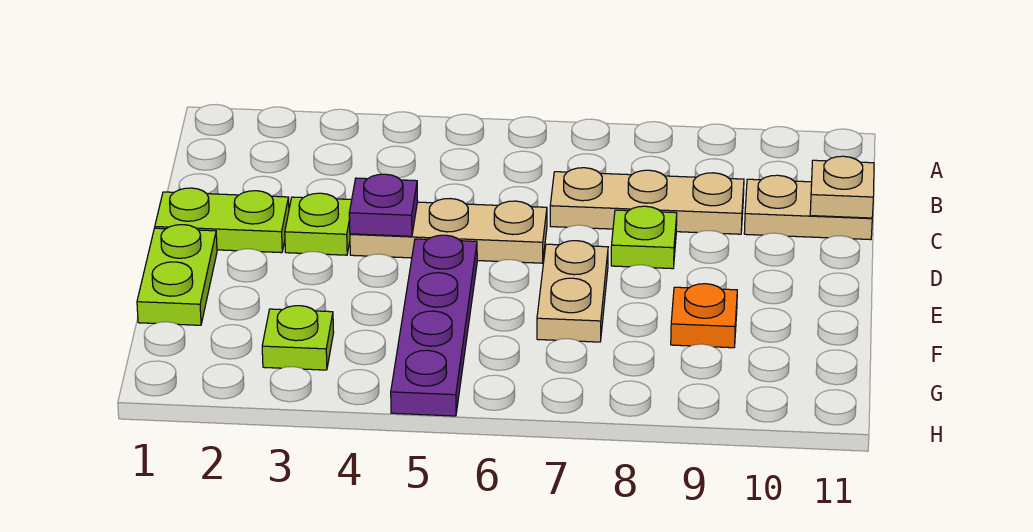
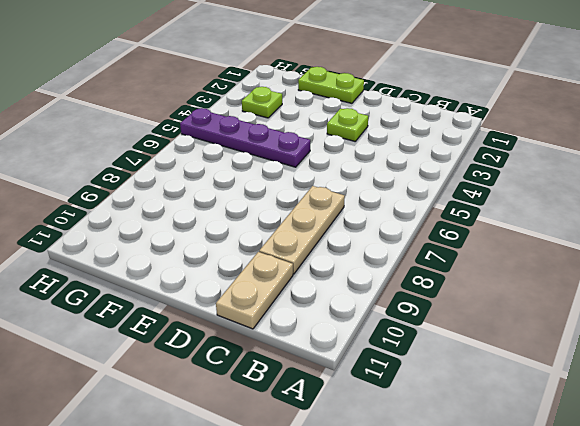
none -> lime 1x2 plate [155,188,289,253]
none -> tan 1x3 plate [350,199,547,263]
none -> lime 1x1 plate [611,206,677,269]

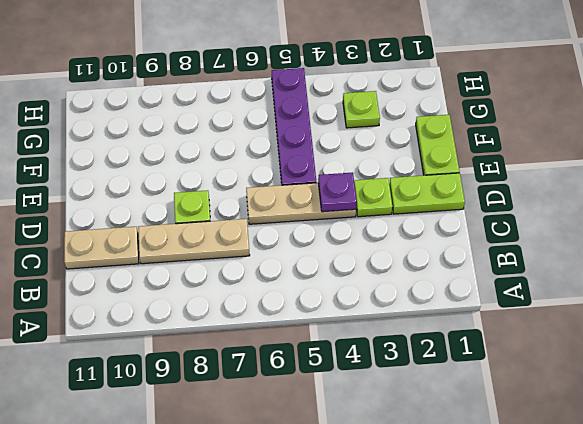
none -> tan 1x2 plate [537,241,608,342]
none -> orange 1x1 plate [671,284,737,348]
none -> tan 1x1 plate [810,156,874,218]

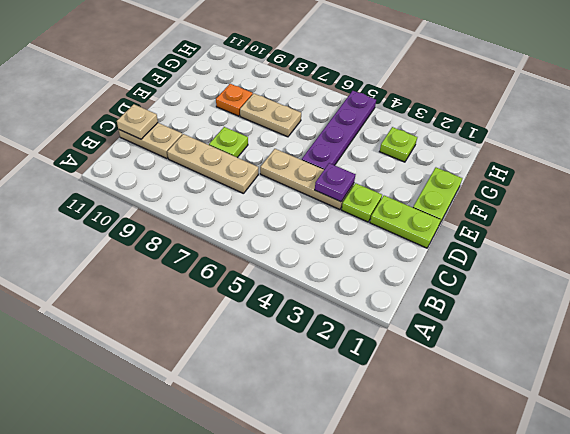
tan 1x2 plate [240,93,301,137] -> tan 1x2 plate turned to [537,241,608,342]

